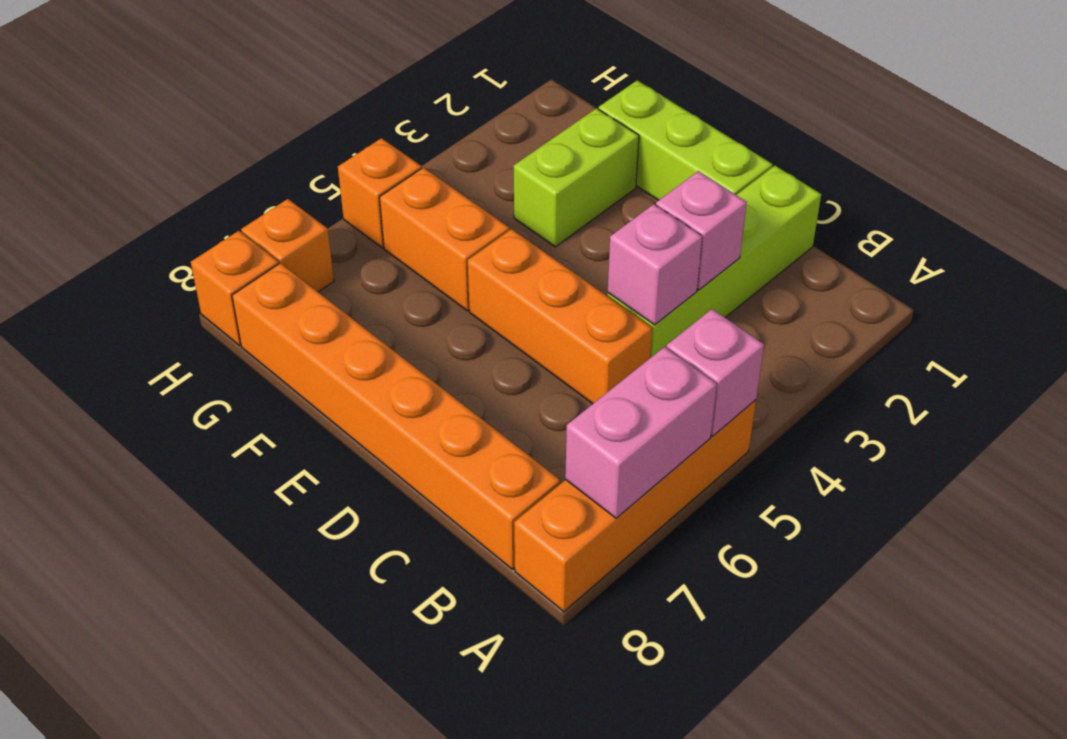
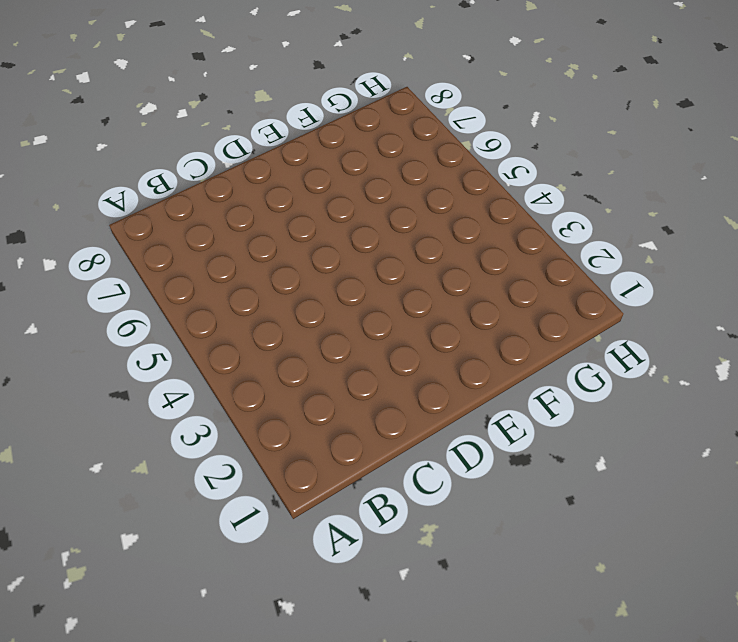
none -> orange 1x4 brick [514,400,756,612]
none -> orange 1x6 brick [232,263,560,570]
none -> lime 1x4 brick [607,166,821,358]

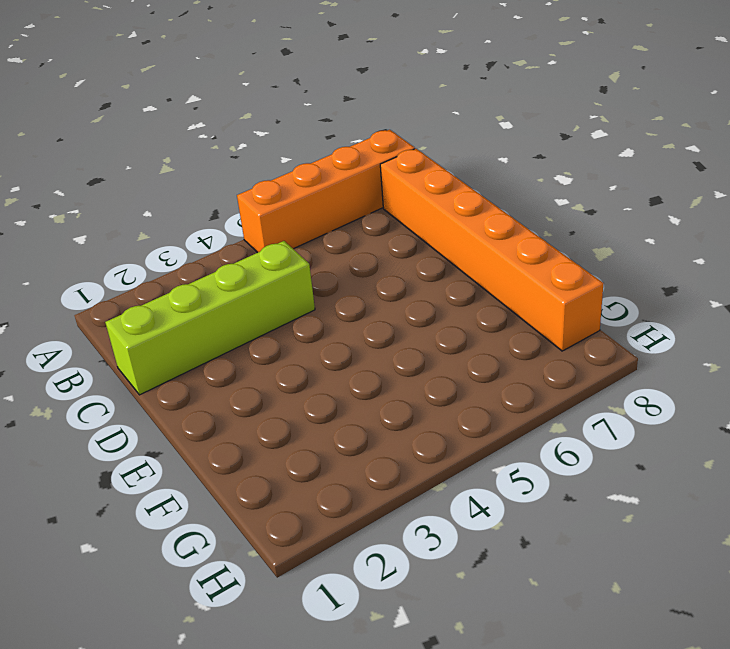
none -> orange 1x3 brick [468,229,652,404]
none -> lime 1x3 brick [598,80,773,200]
none -> lime 1x2 brick [514,108,639,247]

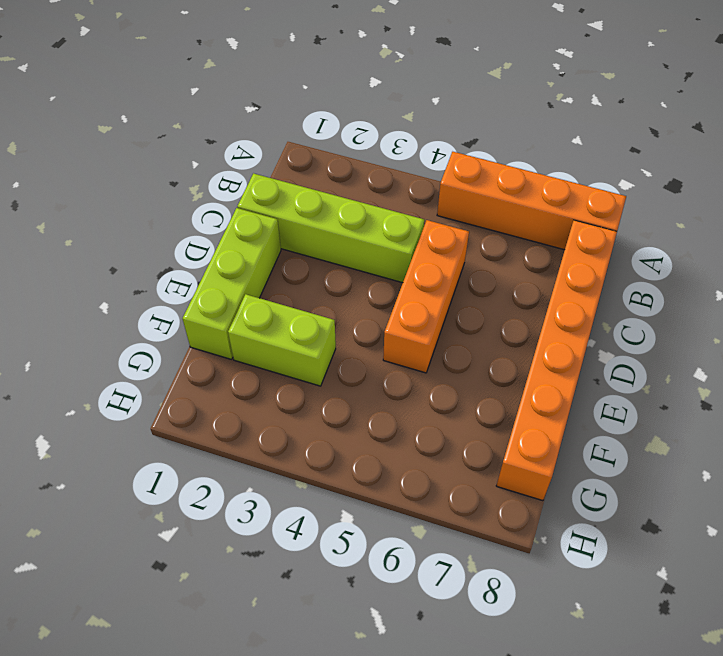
none -> orange 1x2 brick [380,168,509,311]
none -> orange 1x1 brick [338,138,422,248]
none -> orange 1x1 brick [241,199,334,292]

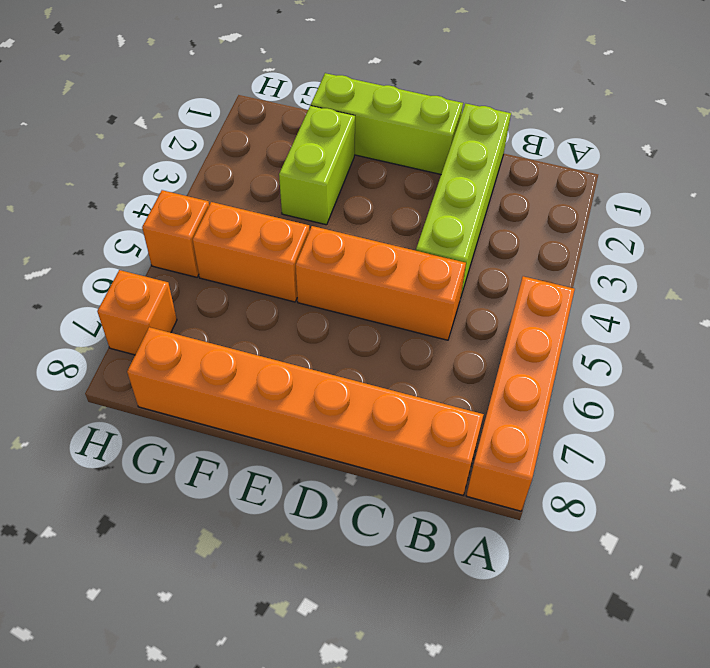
none -> orange 1x1 brick [191,231,279,346]
none -> pink 1x1 brick [667,309,764,436]
none -> pink 1x2 brick [565,347,717,518]

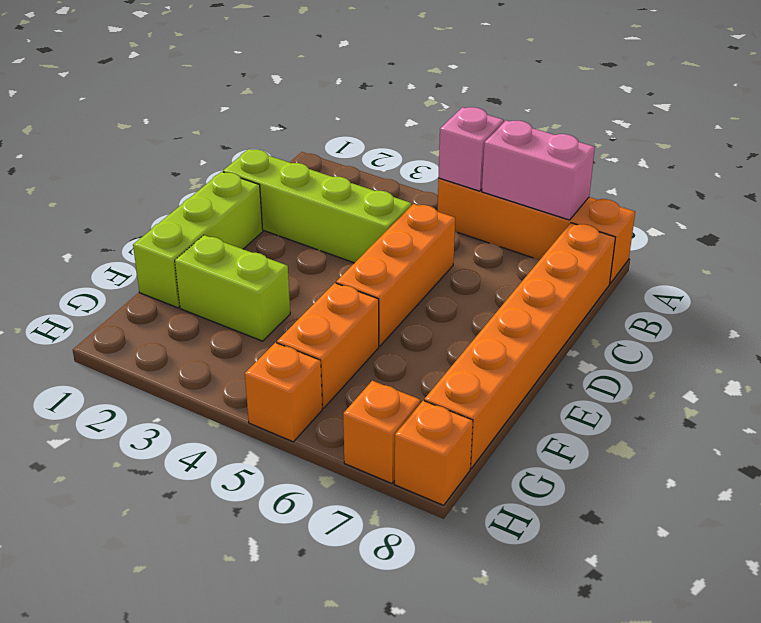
none -> pink 1x1 brick [656,171,747,290]
none -> pink 1x1 brick [608,204,702,325]

